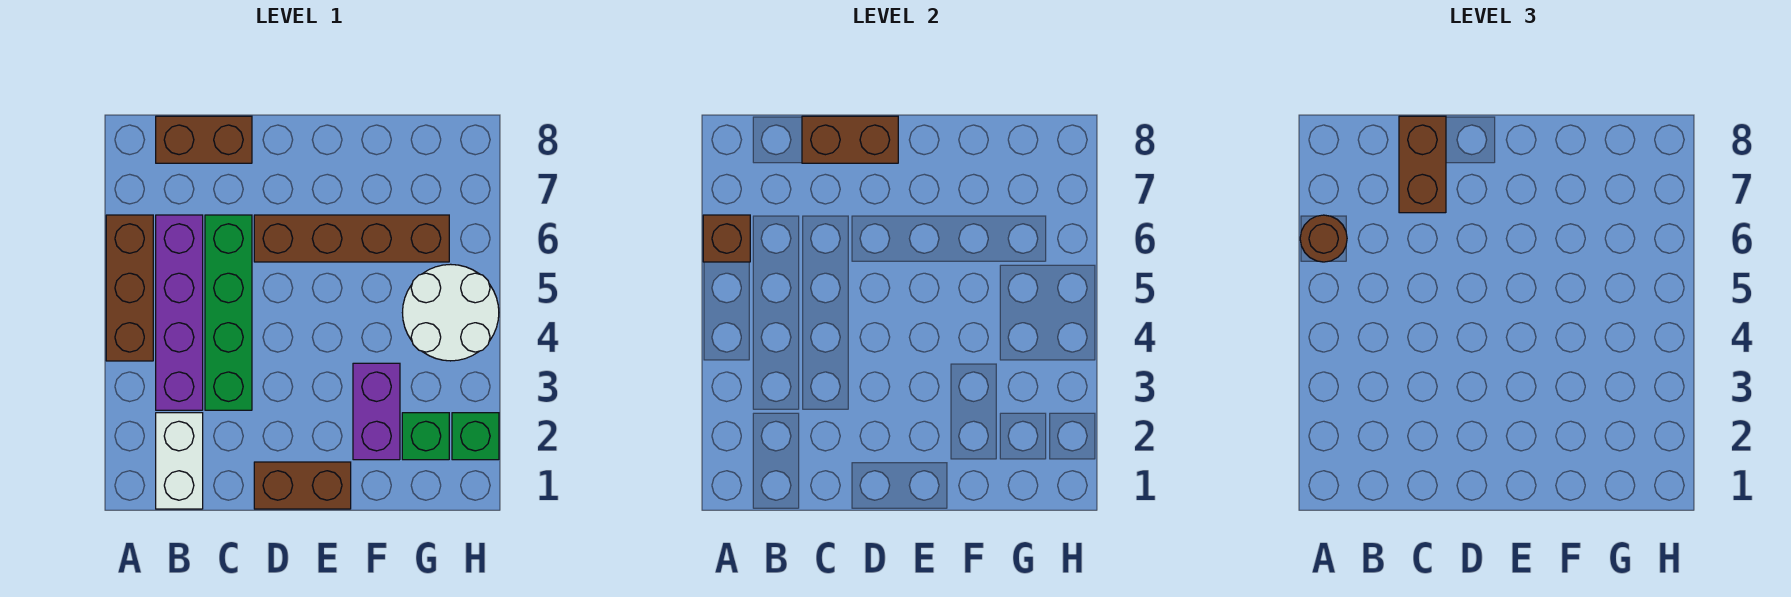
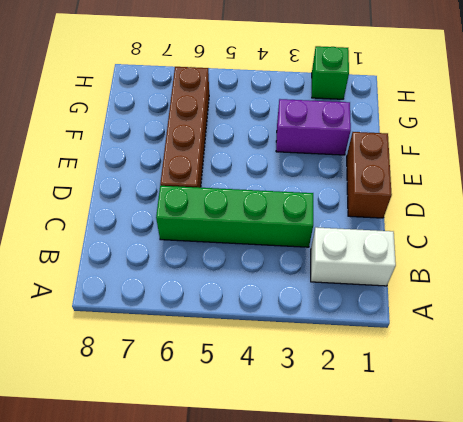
none -> brown 1x3 brick [106,215,153,361]
none -> purple 1x4 brick [156,215,203,410]
none -> brown 1x2 brick [156,116,252,163]

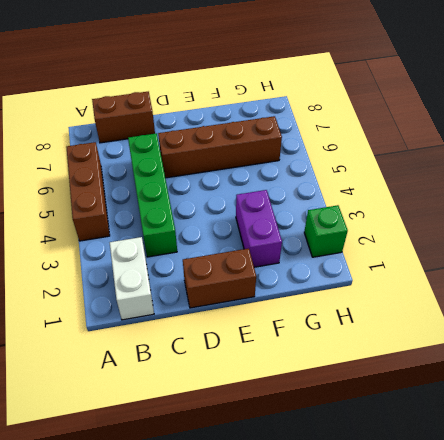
none -> purple 1x4 brick [156,215,203,410]
none -> green 1x1 brick [402,413,449,460]
none -> white 2x2 round brick [402,264,499,361]

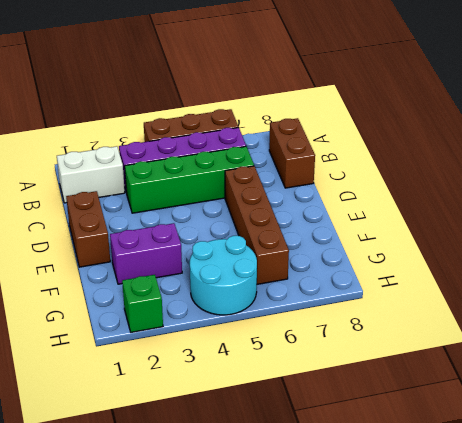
cyan 2x2 round brick [190,236,257,315] -> white 2x2 round brick [402,264,499,361]
none -> green 1x1 brick [402,413,449,460]
none -> brown 1x1 brick [703,215,750,262]
none -> brown 1x2 brick [802,116,898,163]

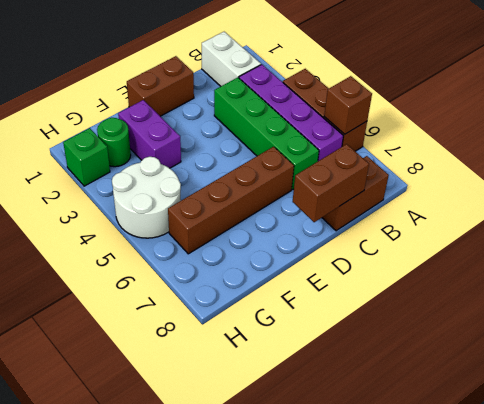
green 1x1 round brick [97,118,131,167] -> green 1x1 brick [402,413,449,460]
none -> brown 1x1 round brick [1300,215,1347,262]
none -> brown 1x2 brick [1399,116,1446,213]

